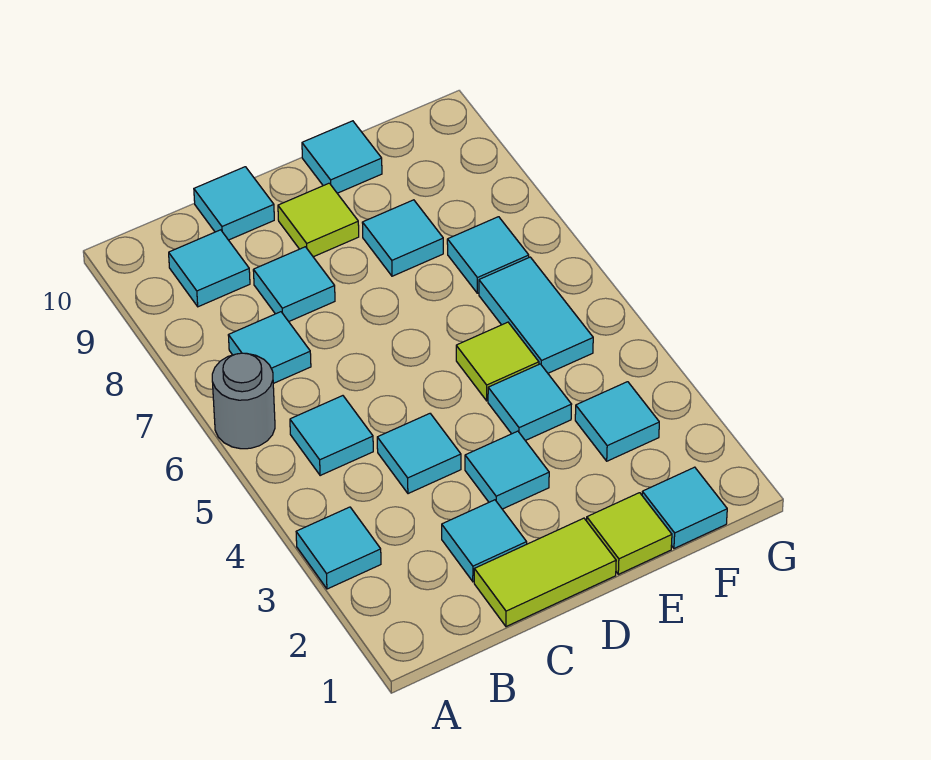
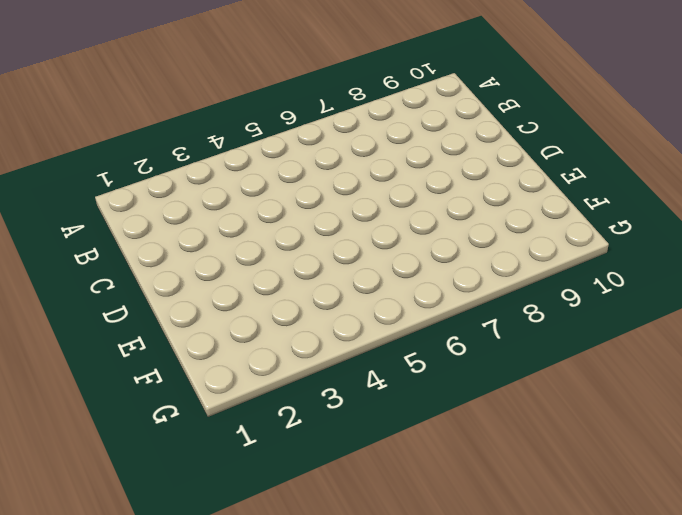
none -> cyan 1x1 tile [296,507,381,589]
none -> grey 1x1 round brick [212,353,275,449]
none -> cyan 1x1 tile [290,396,373,476]

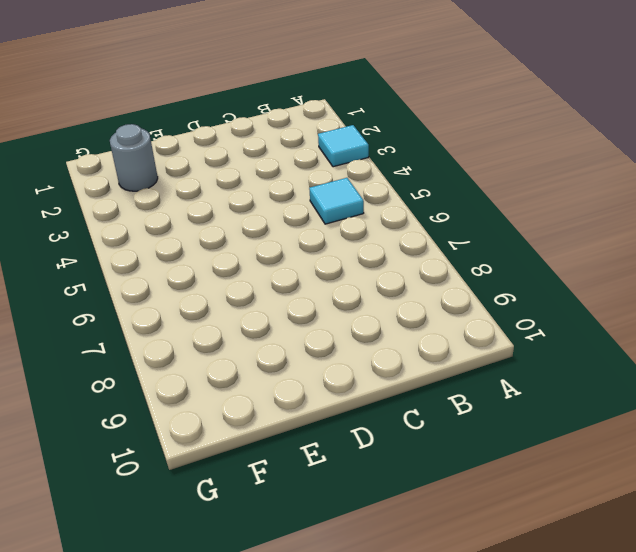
grey 1x1 round brick [110,124,158,191] -> grey 1x1 round brick moved to [212,353,275,449]
none -> cyan 1x1 tile [228,312,311,383]
none -> cyan 1x1 tile [169,230,250,307]
none -> lime 1x2 tile [474,518,616,627]

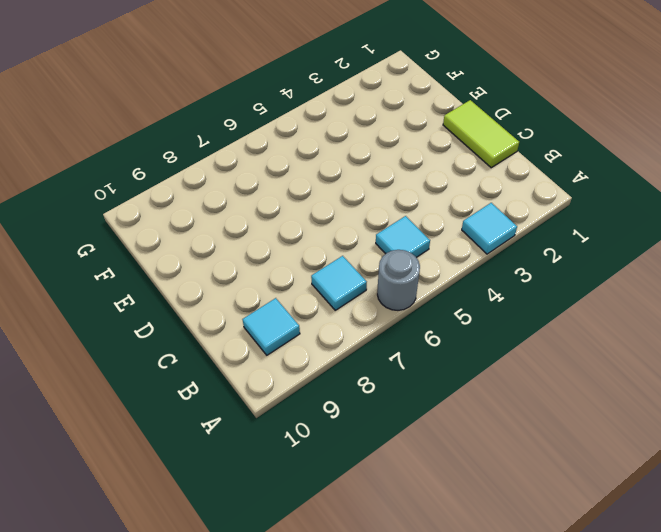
none -> cyan 1x1 tile [442,500,527,582]
none -> cyan 1x1 tile [377,414,461,494]
none -> cyan 1x1 tile [253,247,335,321]

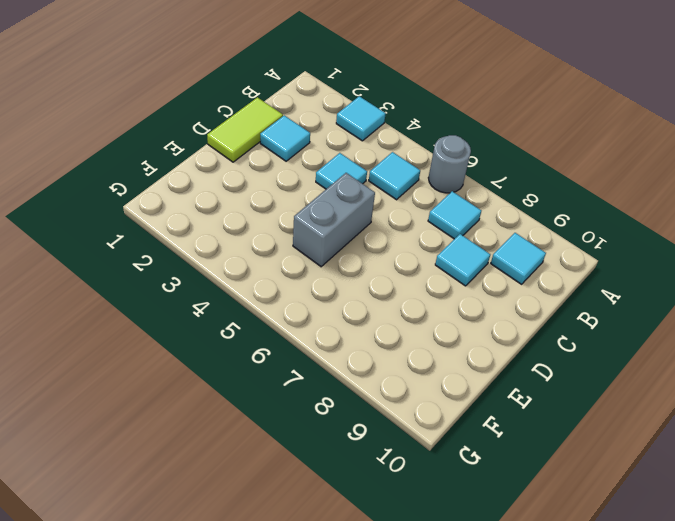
grey 1x2 brick [293,173,375,267] -> lime 1x1 tile [456,322,539,401]
none -> cyan 1x1 tile [194,167,274,240]
none -> cyan 1x1 tile [465,431,549,509]
none -> lime 1x1 tile [278,183,359,257]

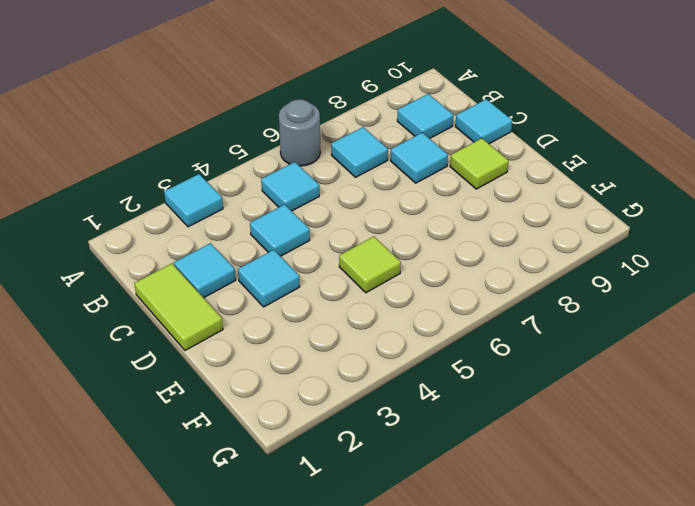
none -> lime 1x1 tile [587,493,672,574]
none -> cyan 1x1 tile [488,364,572,441]
none -> cyan 1x1 tile [362,200,443,276]

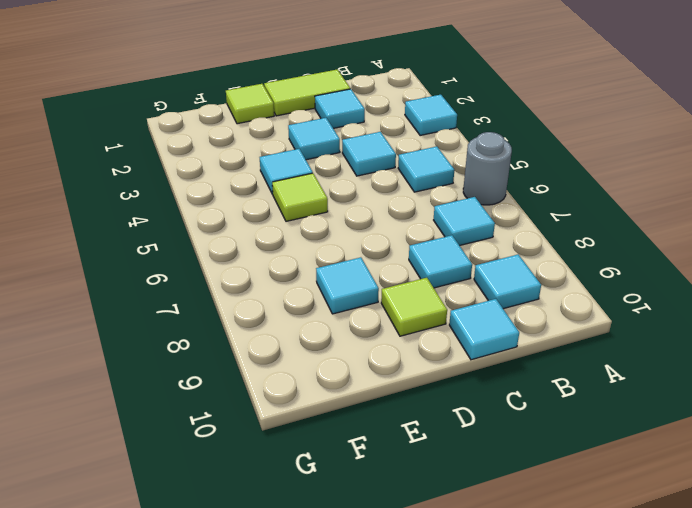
none -> cyan 1x1 tile [302,121,382,193]
none -> cyan 1x1 tile [642,467,727,548]
none -> cyan 1x1 tile [575,382,659,461]

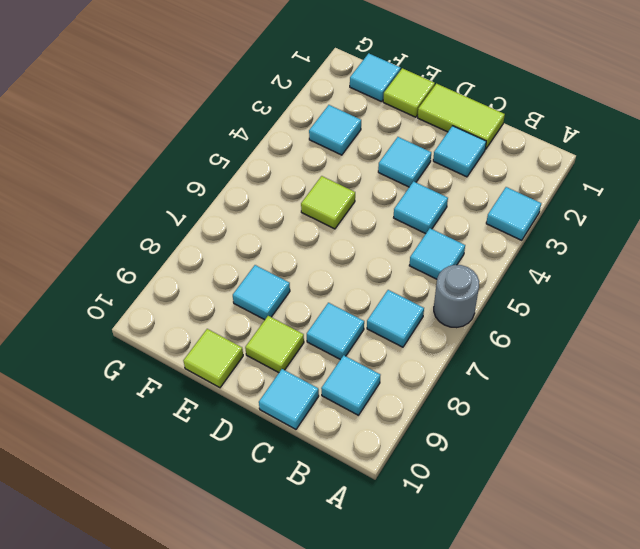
lime 1x1 tile [183,329,243,388] -> cyan 1x1 tile [302,121,382,193]
none -> cyan 1x1 tile [488,364,572,441]
none -> cyan 1x2 tile [479,257,593,373]
none -> cyan 1x1 tile [447,217,529,293]

